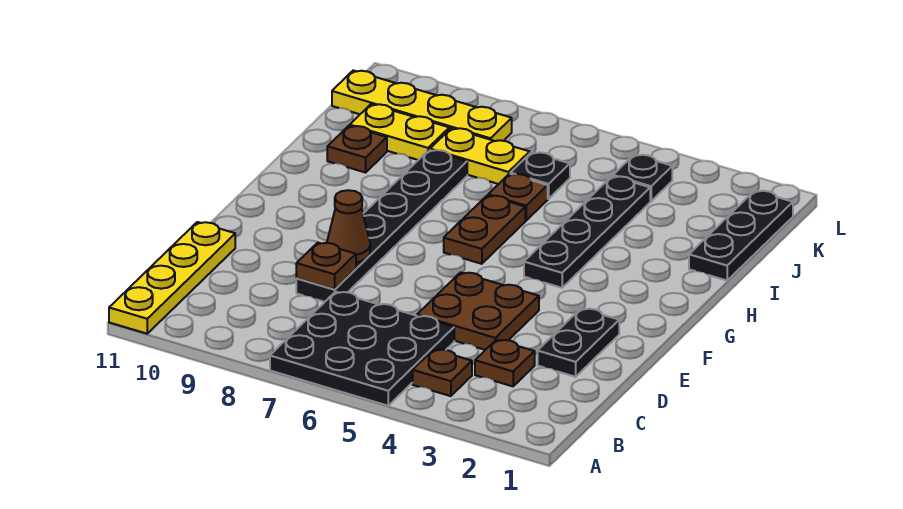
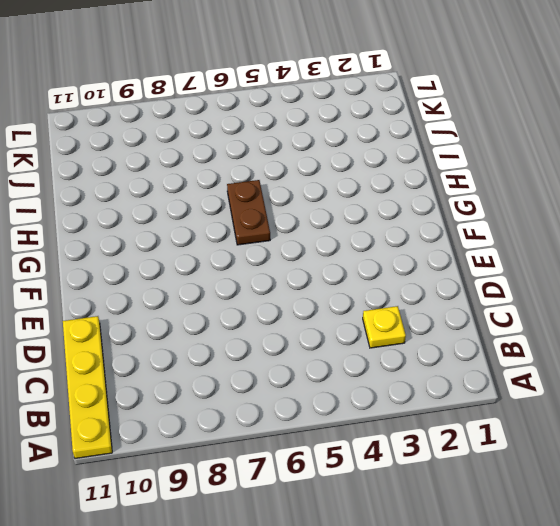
yellow 1x1 plate [363,306,406,348] -> brown 1x1 plate [475,340,535,386]
none -> black 3x3 plate [270,292,454,406]
none -> brown 1x1 plate [413,349,472,396]
none -> black 1x2 plate [538,308,619,377]

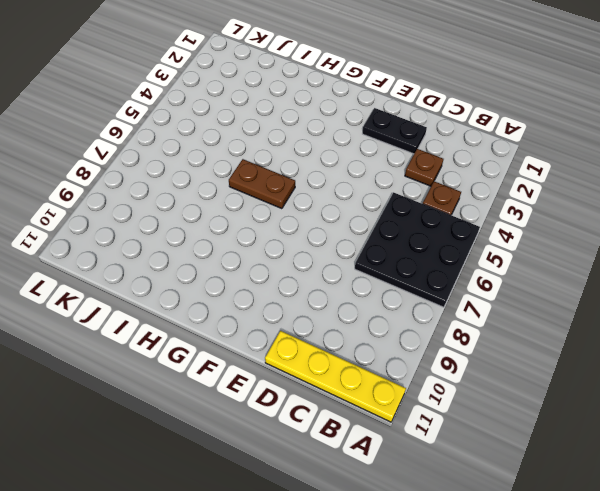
none -> brown 2x2 plate [417,272,539,350]
none -> black 1x6 plate [296,150,467,302]
none -> black 1x4 plate [524,176,650,288]

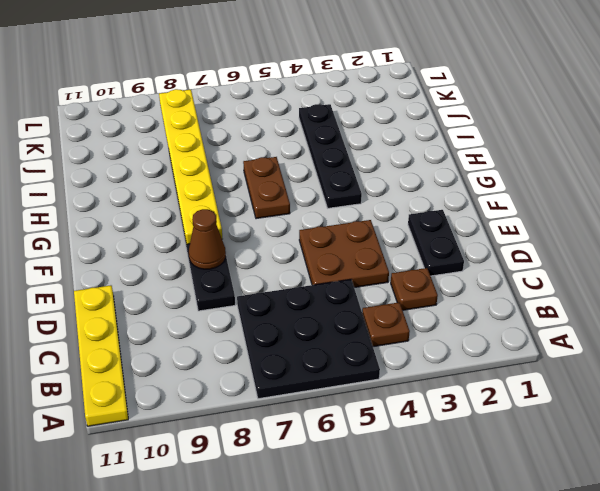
yellow 1x6 plate [159,89,222,244] -> none
none -> black 1x3 plate [689,191,793,280]
none -> brown 1x1 plate [488,174,548,220]
none -> brown 1x1 plate [327,126,387,173]

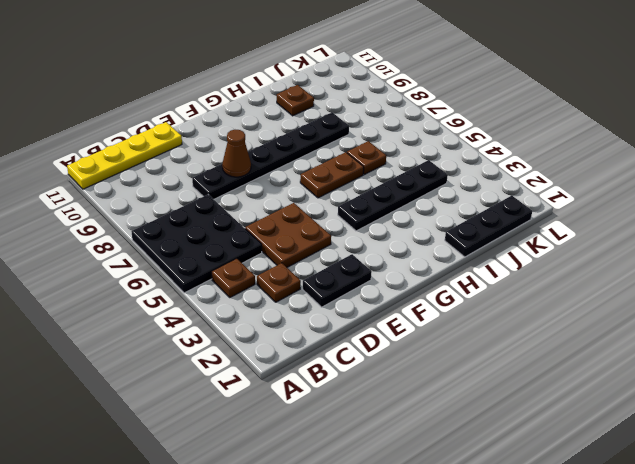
none -> black 1x1 plate [510,152,570,199]
none -> yellow 1x2 plate [430,128,530,184]
none -> yellow 1x2 plate [350,104,449,160]

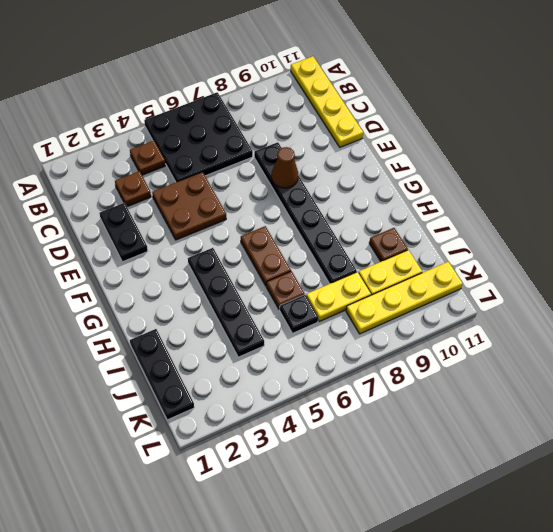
none -> black 1x1 plate [613,154,672,201]
none -> brown 1x1 plate [296,243,356,289]

